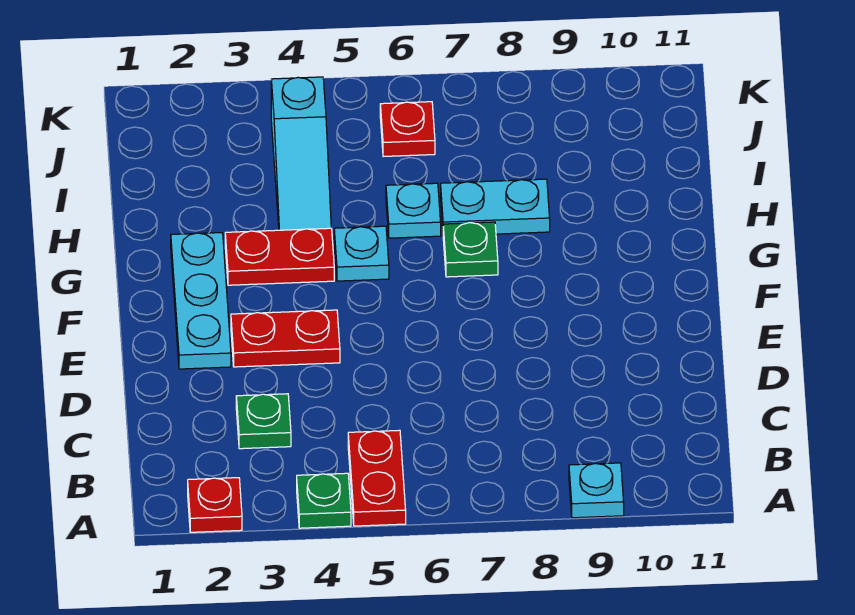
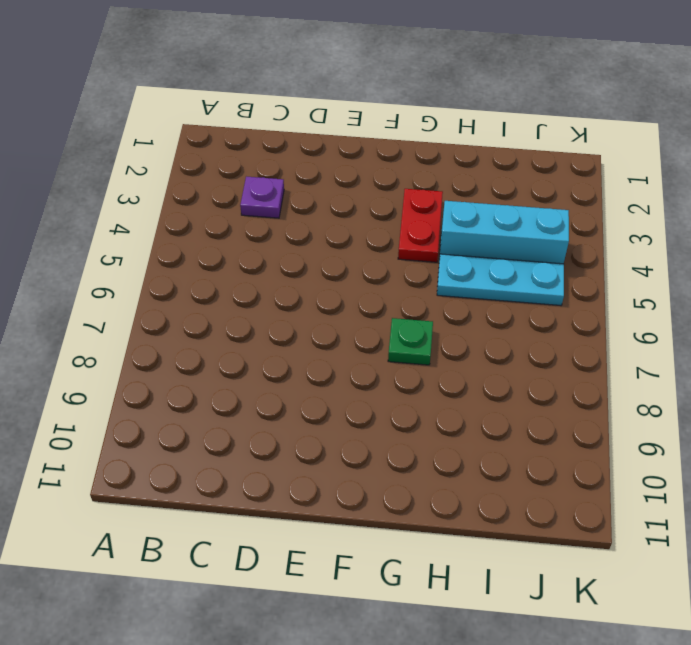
purple 1x1 plate [240,177,284,218] -> green 1x1 plate [236,394,291,449]
cyan 1x3 brick [440,201,569,264] -> cyan 1x3 slope [271,77,331,230]
cyan 1x3 plate [437,254,564,305] -> cyan 1x3 plate moved to [171,233,231,369]
none -> red 1x1 plate [188,478,242,532]
none -> green 1x1 plate [297,473,351,528]
none -> red 1x2 plate [348,430,406,526]

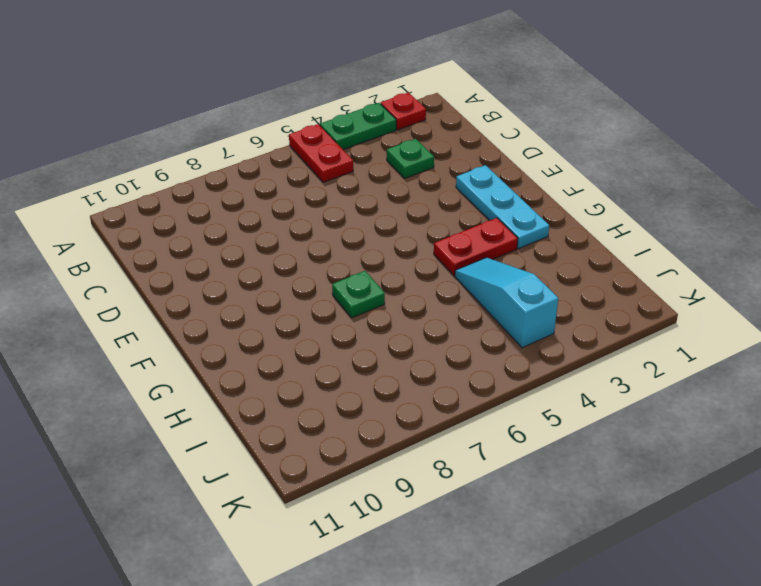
green 1x2 plate [320,103,396,150] -> green 1x1 plate [297,473,351,528]
none -> cyan 1x1 plate [569,463,624,518]
none -> red 1x2 plate [231,310,340,367]
none -> cyan 1x1 plate [334,226,389,281]

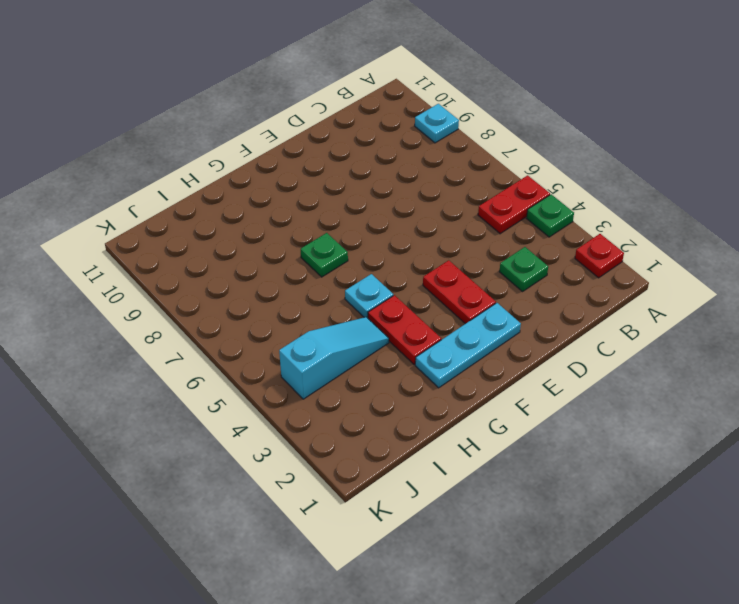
none -> cyan 1x1 plate [386,183,441,238]
none -> cyan 1x2 plate [441,179,550,234]
none -> red 1x1 plate [380,102,435,157]

